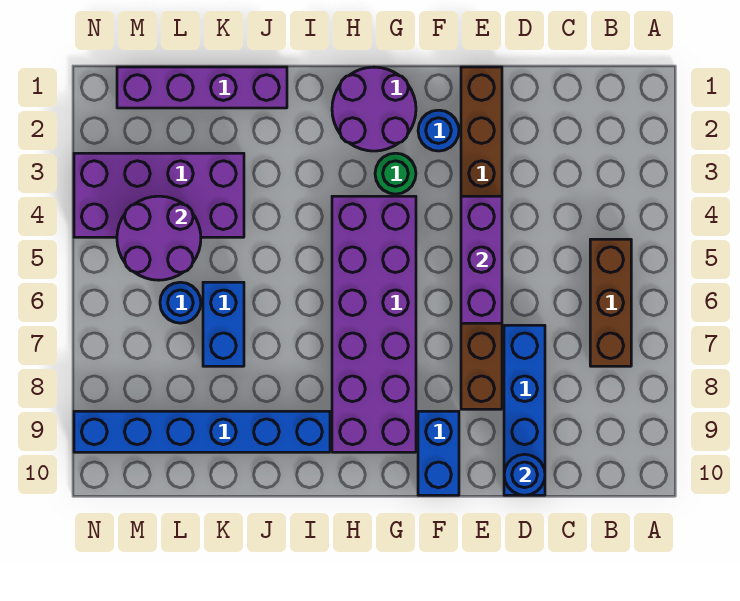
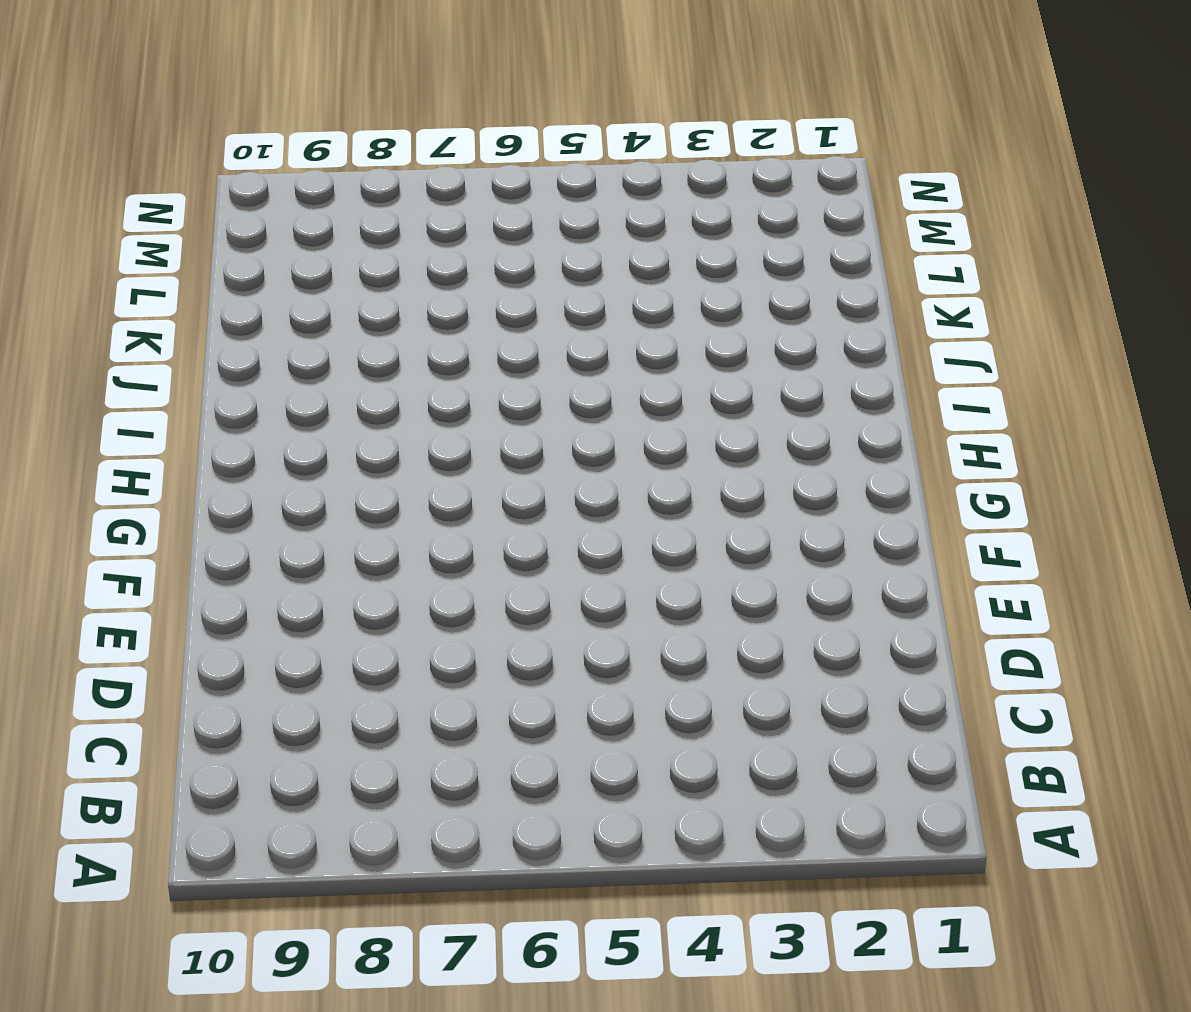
none -> brown 1x3 brick [590,239,631,366]
none -> blue 1x4 brick [504,325,545,495]
none -> brown 1x8 brick [461,67,502,409]

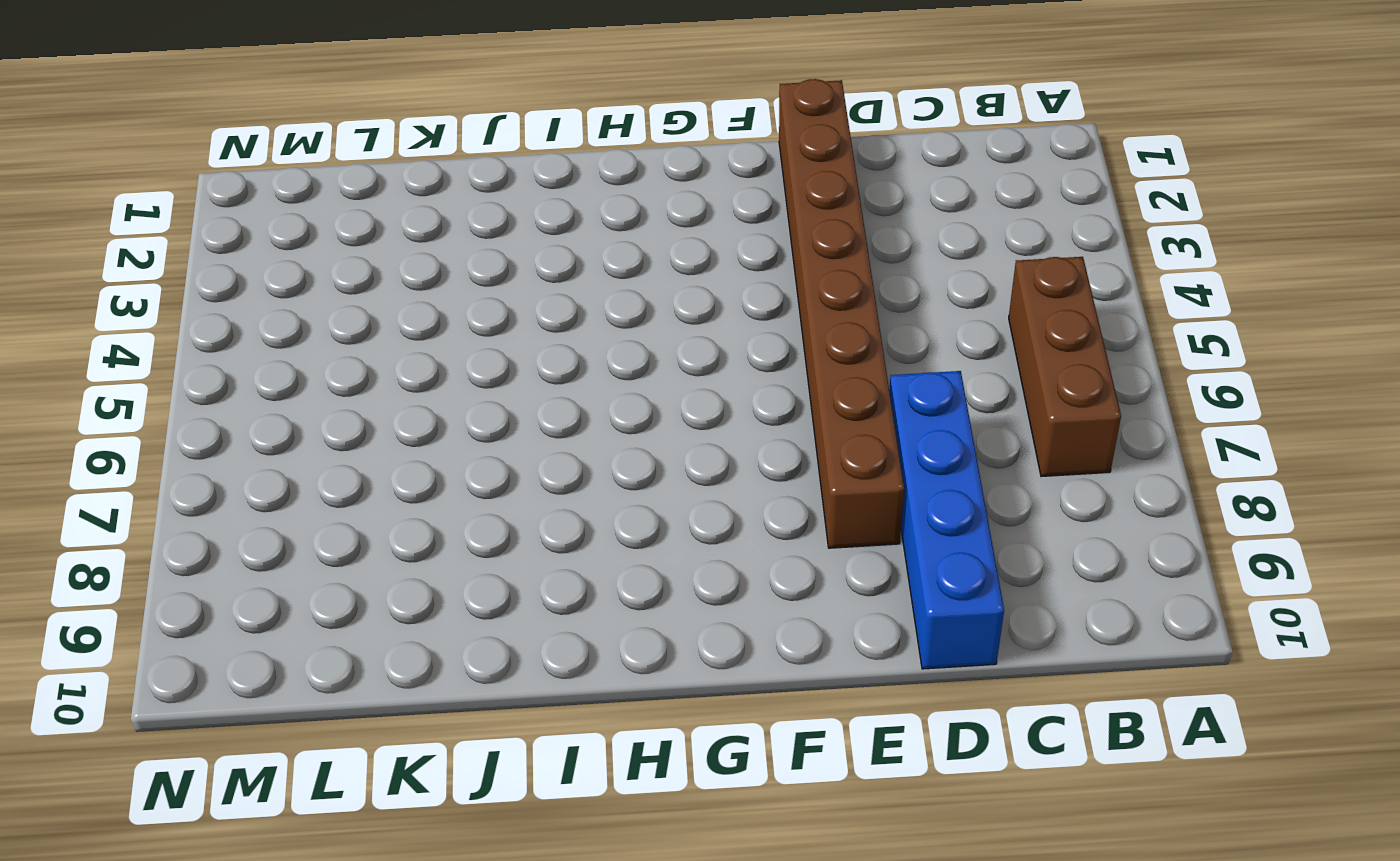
none -> blue 1x1 round brick [418,110,459,151]
none -> blue 1x2 brick [418,411,459,495]
none -> purple 2x2 round brick [332,67,416,151]

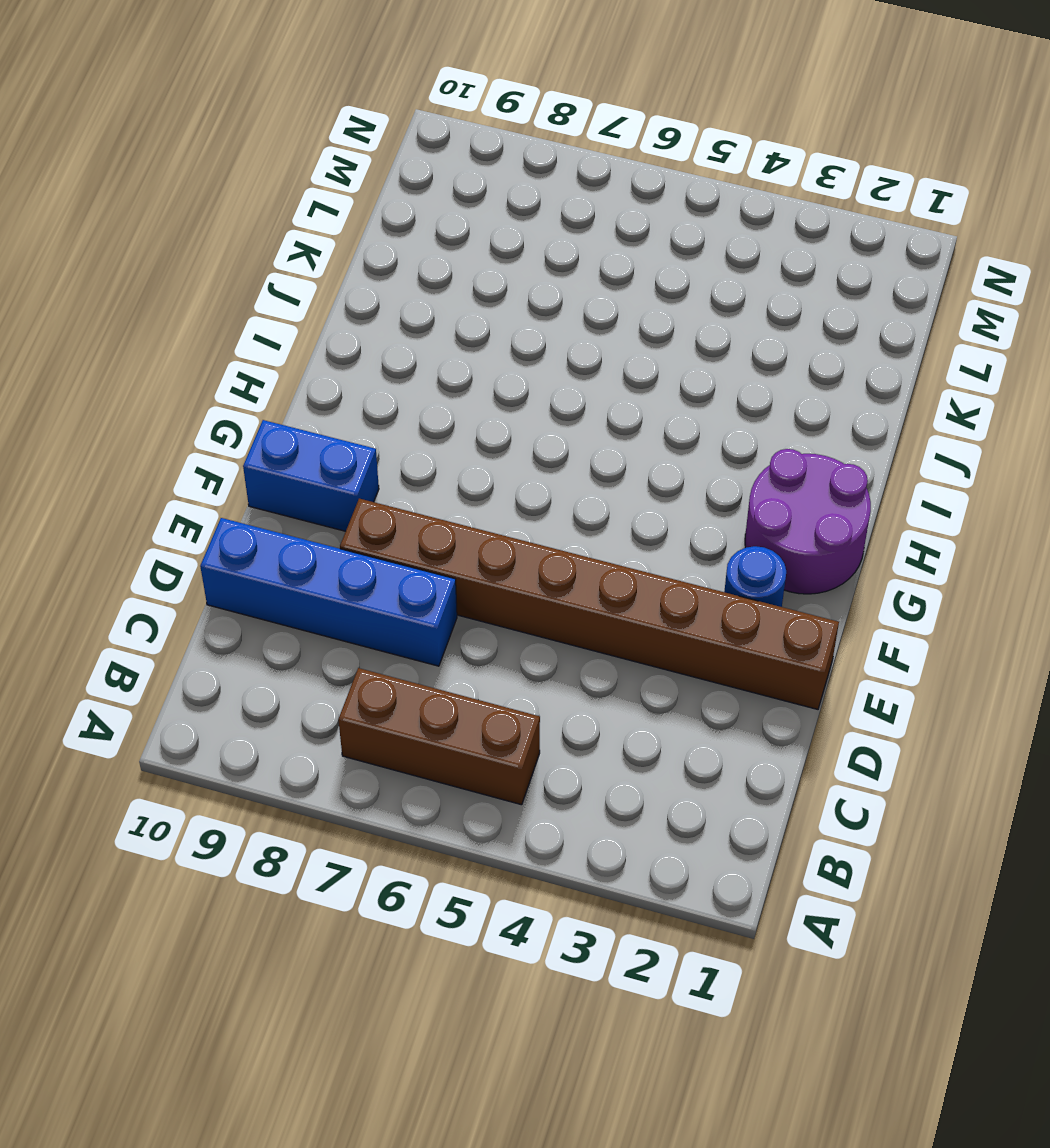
none -> green 1x1 round brick [375,153,416,194]
none -> purple 2x6 brick [332,196,416,452]
none -> blue 1x6 brick [74,411,330,452]

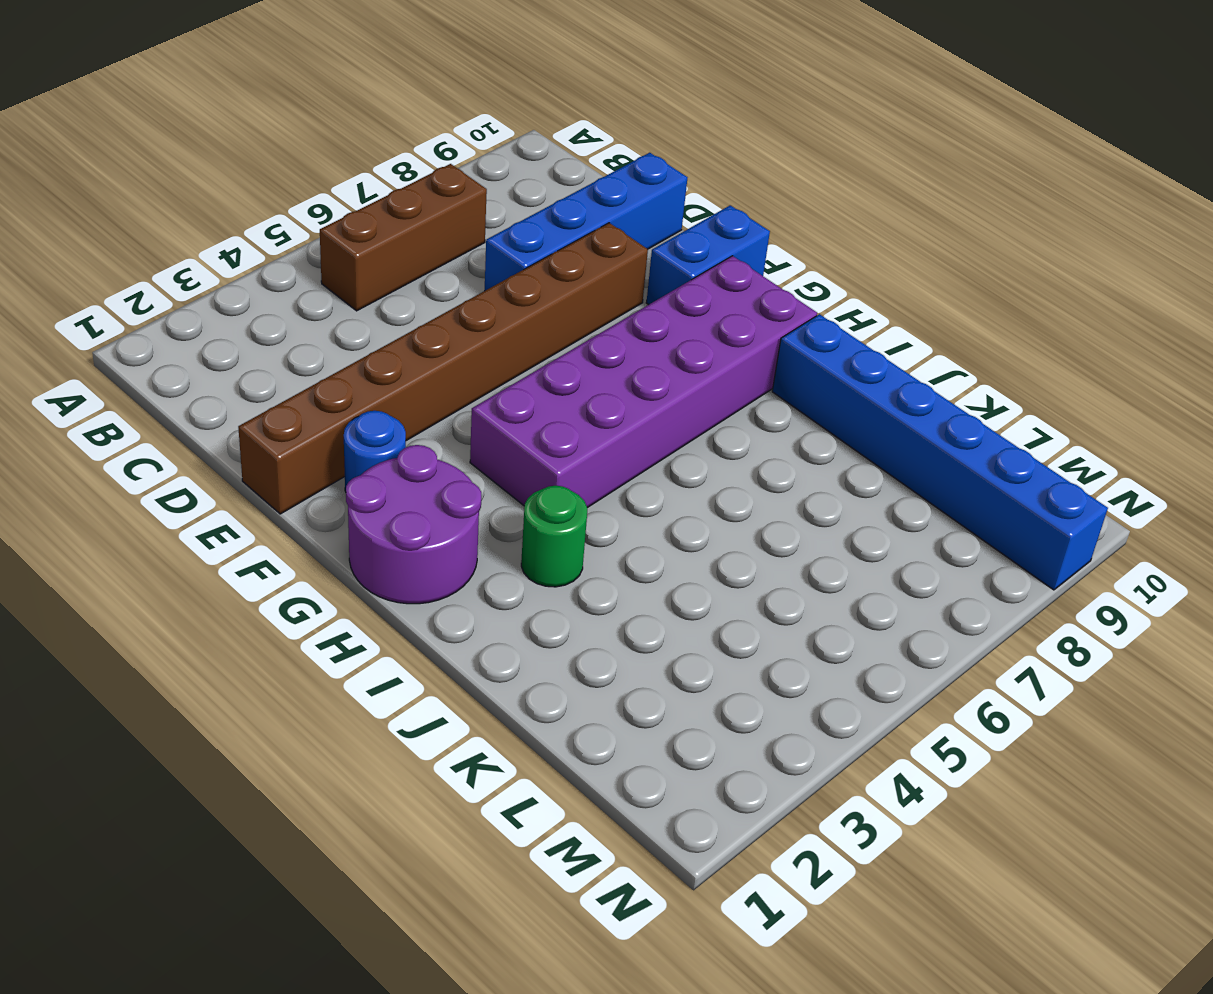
green 1x1 round brick [521,486,587,587] -> green 1x1 round brick moved to [375,153,416,194]
none -> purple 1x4 brick [117,67,287,108]
none -> purple 2x4 brick [74,153,244,237]
none -> blue 1x2 brick [203,282,244,366]

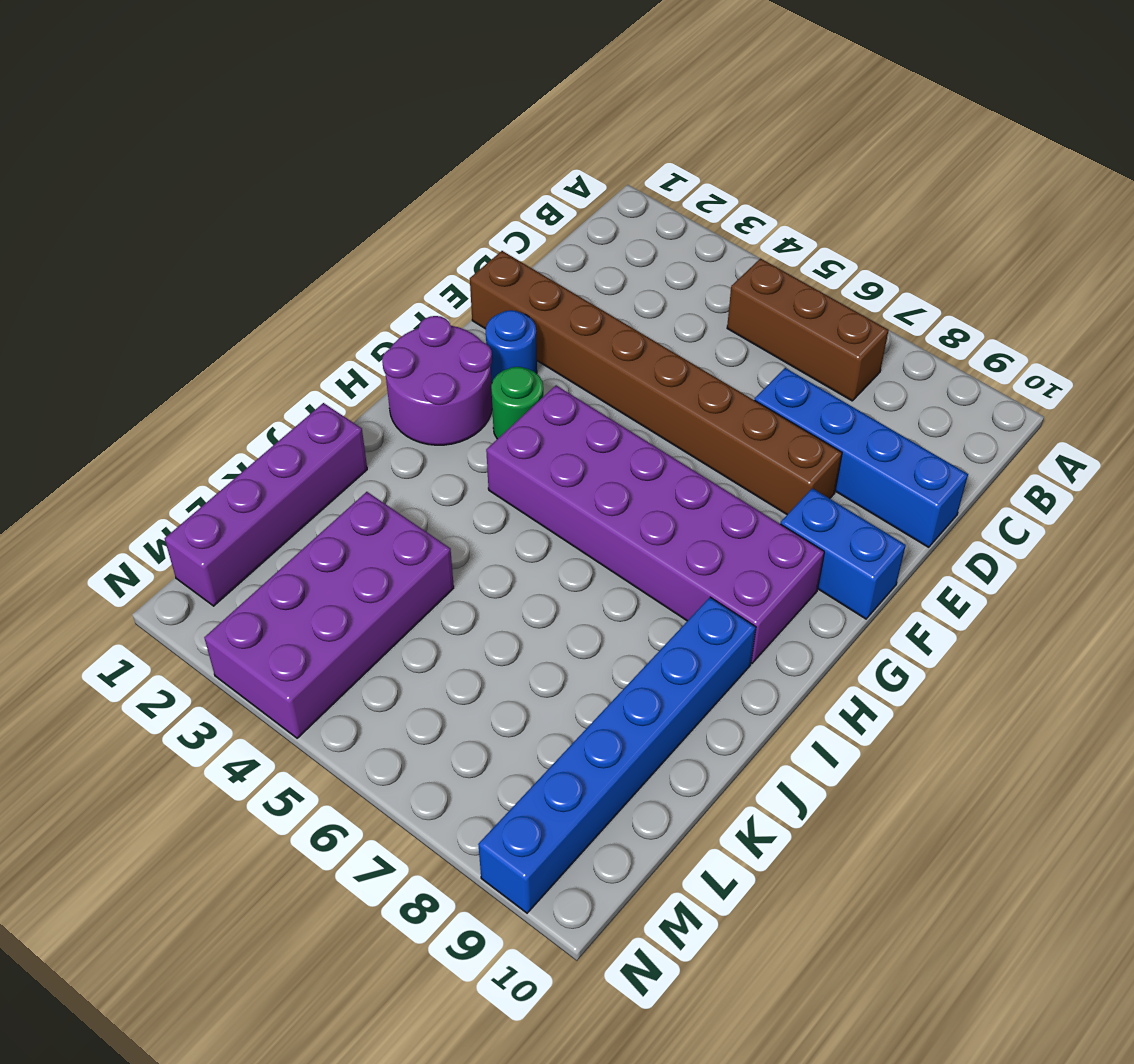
none -> blue 1x2 brick [203,282,244,366]
none -> blue 1x1 round brick [160,282,201,323]
none -> blue 1x1 round brick [504,454,545,495]

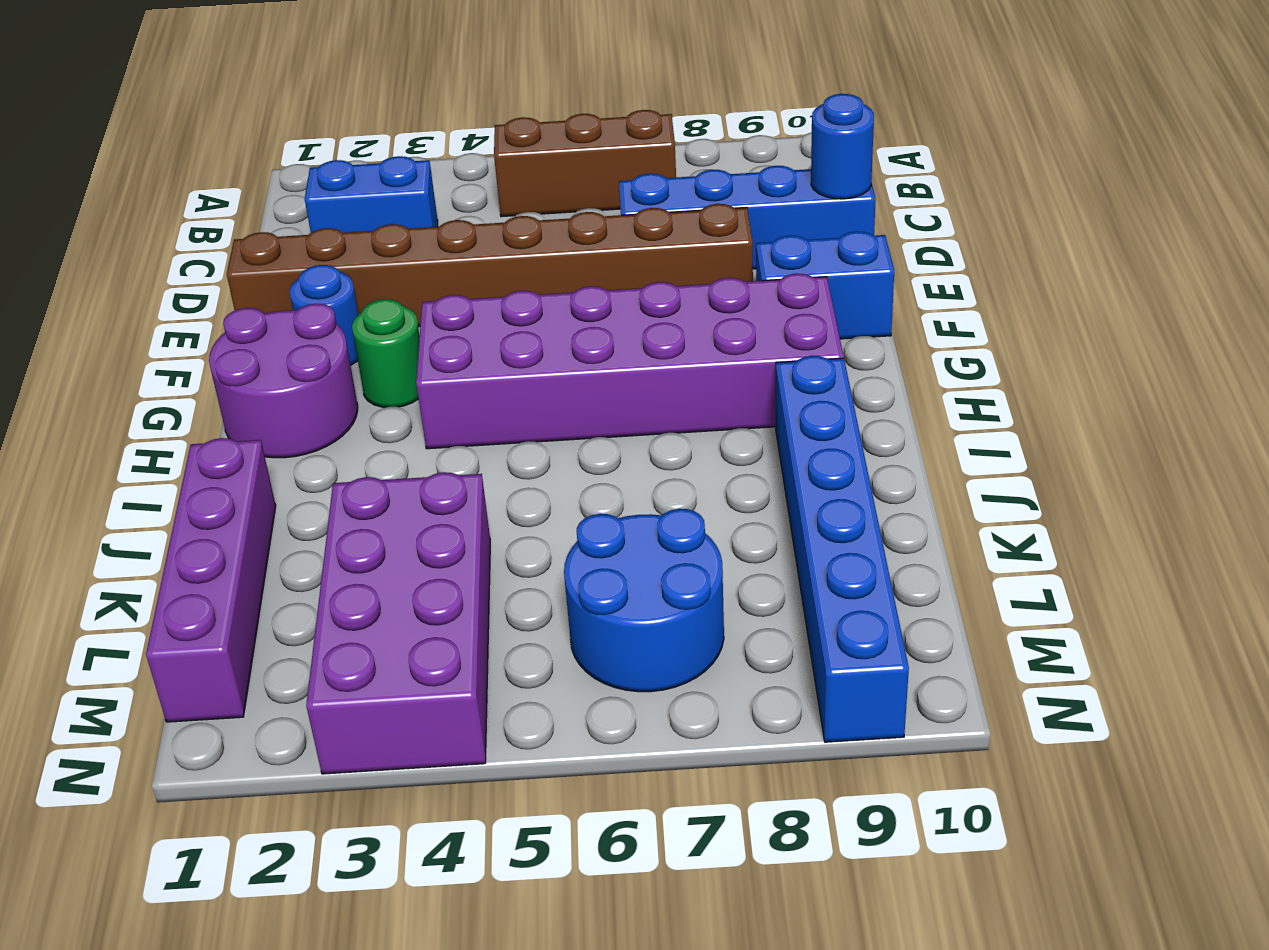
blue 1x2 brick [305,156,438,233] -> blue 1x2 brick moved to [203,282,244,366]
blue 2x2 round brick [564,509,724,692] -> blue 1x1 round brick [160,282,201,323]
none -> purple 1x3 brick [461,196,502,323]
none -> purple 2x2 round brick [117,196,201,280]

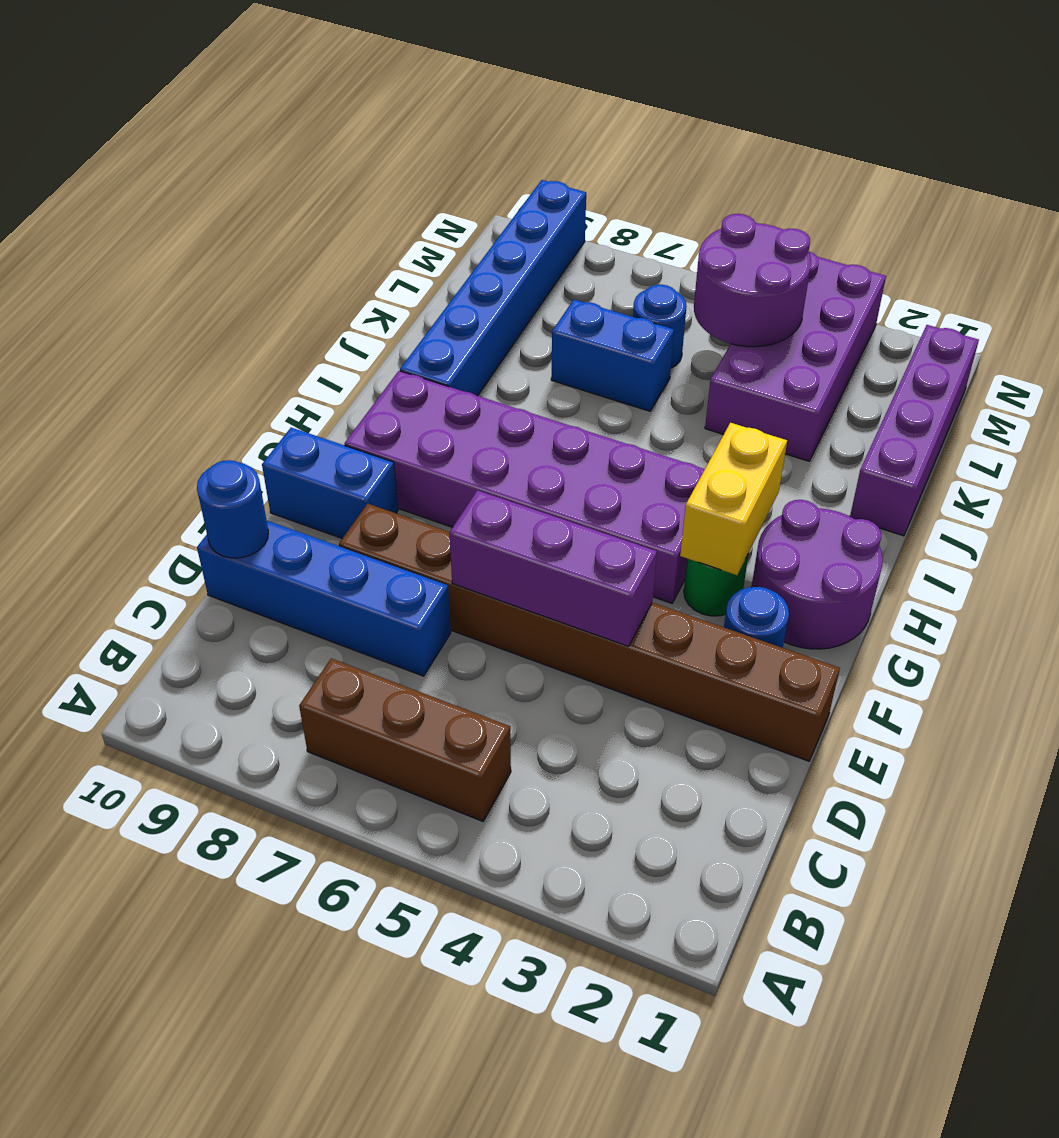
yellow 1x2 brick [680,423,787,575] -> none

